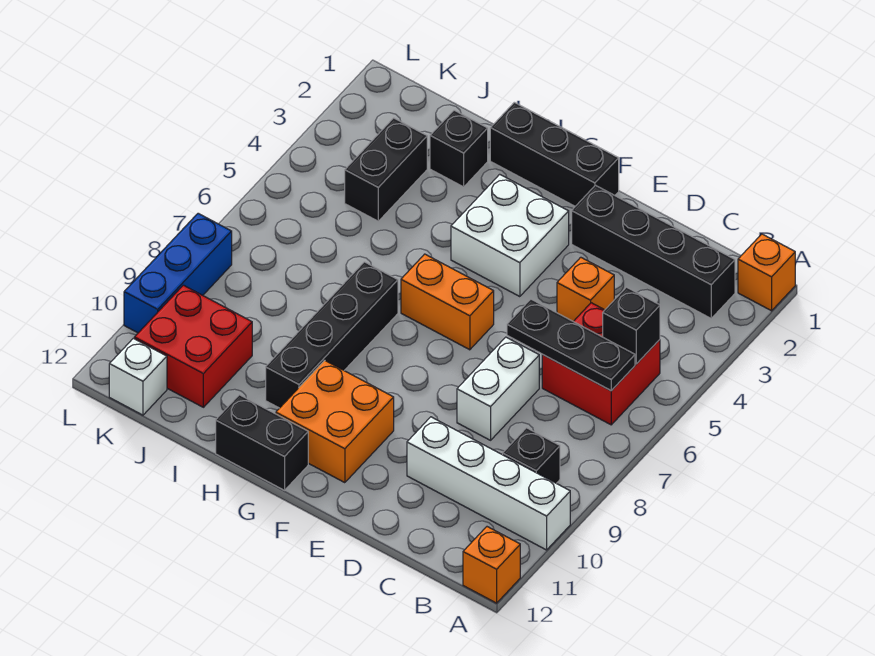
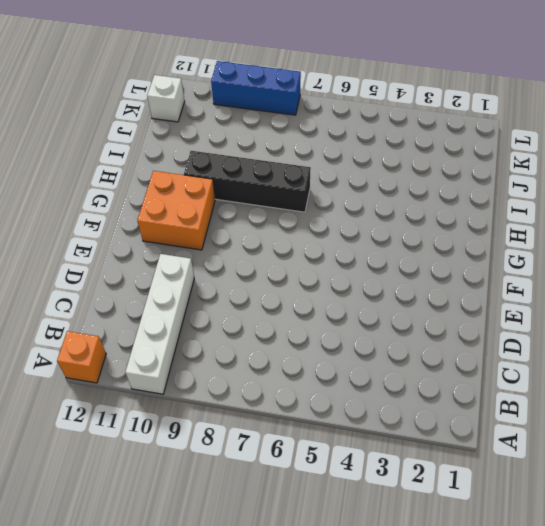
none -> orange 1x1 brick [738,234,795,311]
none -> black 1x4 brick [572,185,735,318]
none -> red 2x2 brick [542,303,660,425]

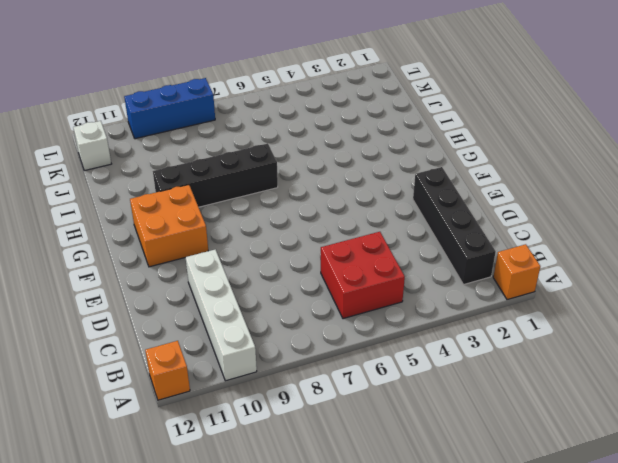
none -> black 1x1 brick [503,428,560,483]
none -> orange 1x1 brick [557,257,614,321]
none -> white 1x2 brick [457,337,539,440]

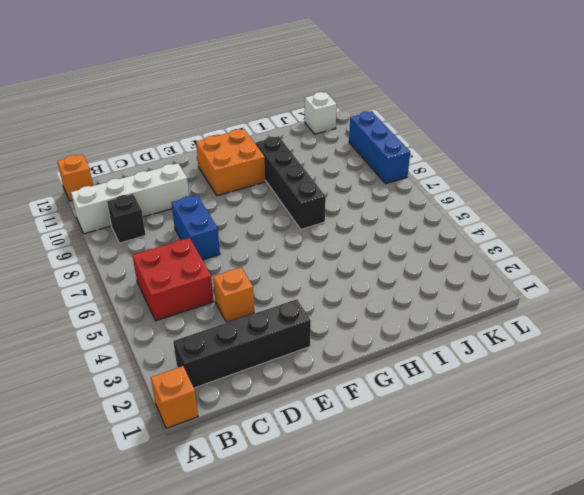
blue 1x2 brick [171,195,220,260] -> white 1x2 brick [457,337,539,440]
none -> black 1x3 brick [490,102,619,206]
none -> white 2x2 brick [451,174,569,297]
none -> orange 1x2 brick [401,254,494,350]

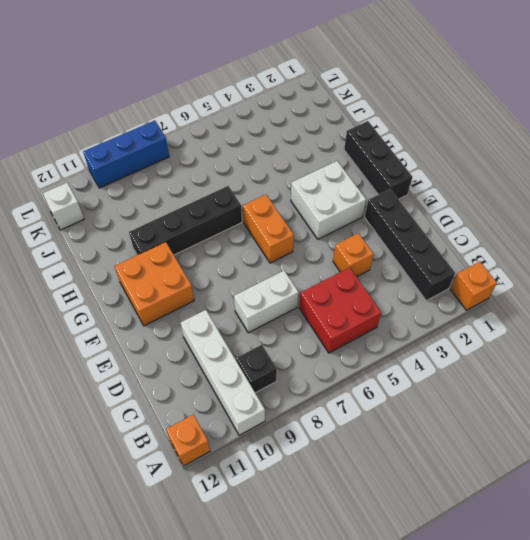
none -> black 1x2 brick [216,395,308,490]
none -> black 1x1 brick [430,110,488,187]
none -> black 1x2 brick [345,118,427,221]

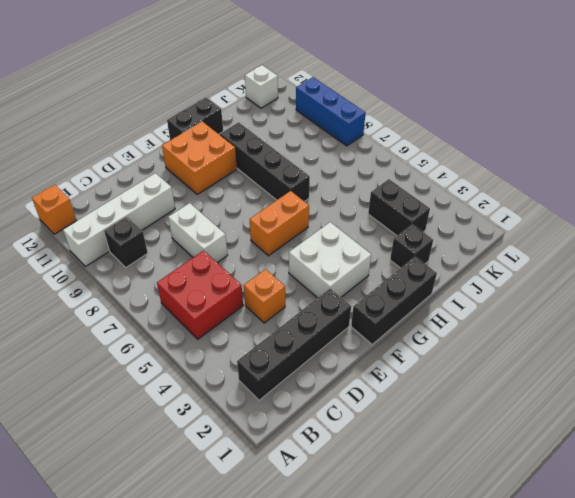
none -> orange 1x1 brick [738,234,795,311]
none -> red 2x2 brick [134,285,252,407]
none -> black 1x1 brick [603,287,660,364]

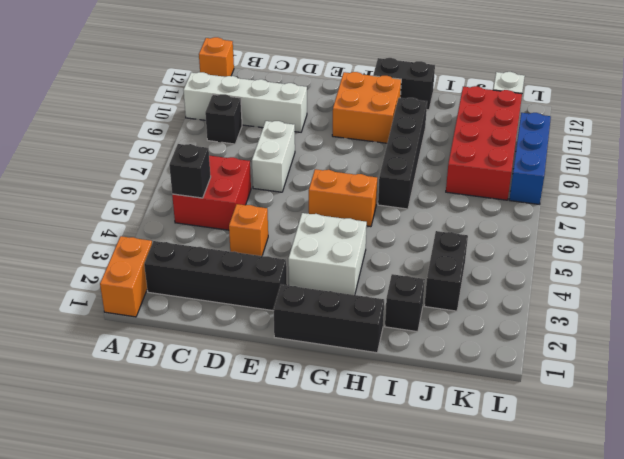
orange 1x2 brick [100,236,152,317] -> orange 1x1 brick [738,234,795,311]
red 2x4 brick [446,86,522,200] -> red 2x2 brick [134,285,252,407]
none -> black 1x3 plate [507,299,635,391]

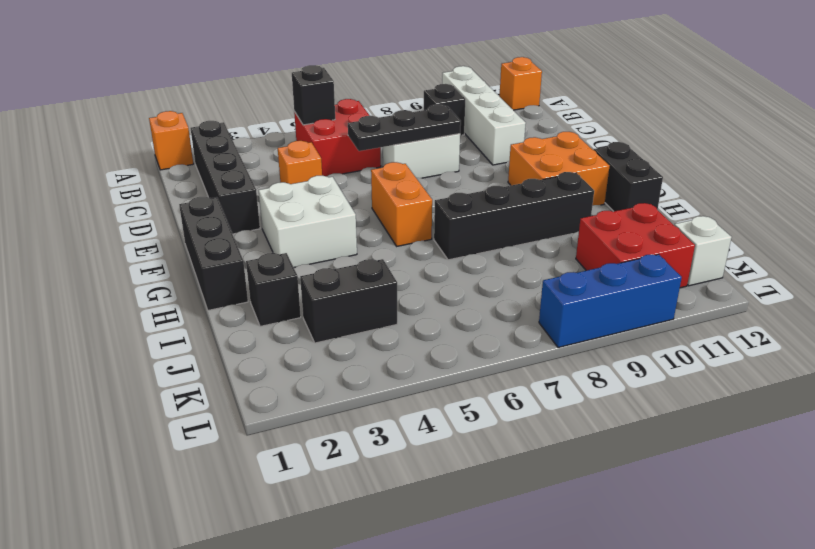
black 1x3 plate [348,105,461,151] -> black 1x3 plate turned to [507,299,635,391]

